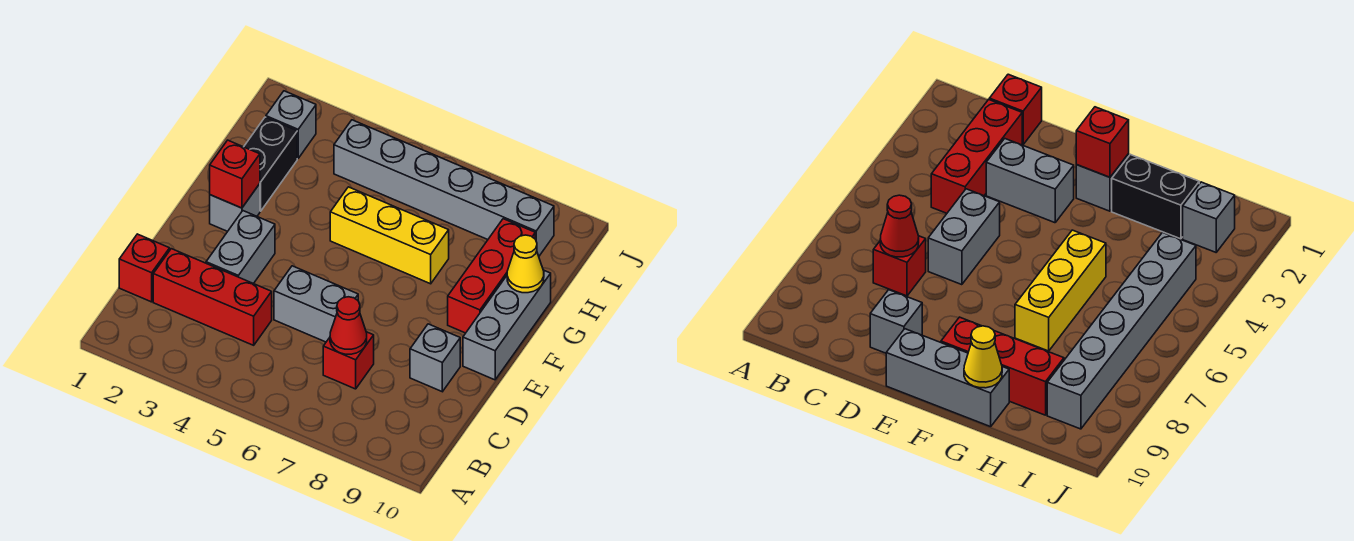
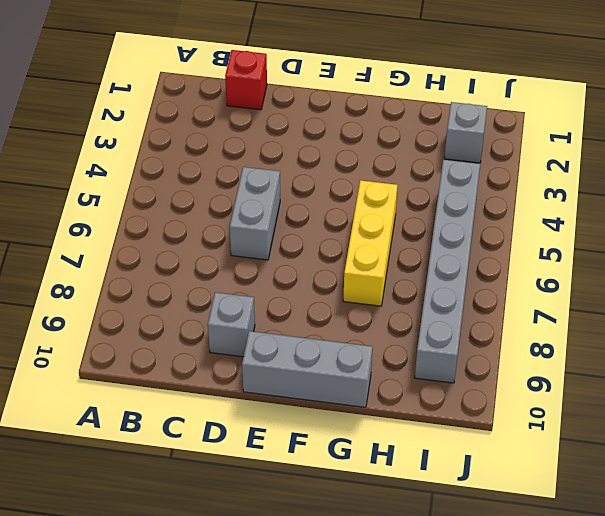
none -> red 1x3 brick [153,249,272,345]
none -> red 1x1 brick [323,332,374,389]
none -> grey 1x2 brick [206,211,275,284]

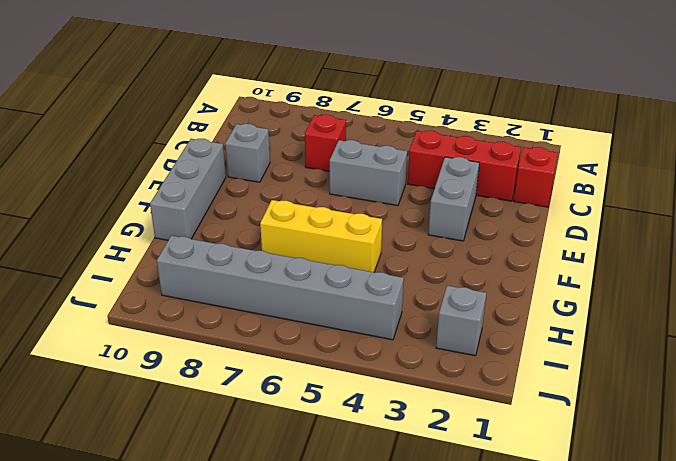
none -> grey 1x1 brick [210,184,260,231]
none -> red 1x3 brick [448,219,535,333]
none -> black 1x2 brick [244,117,297,211]

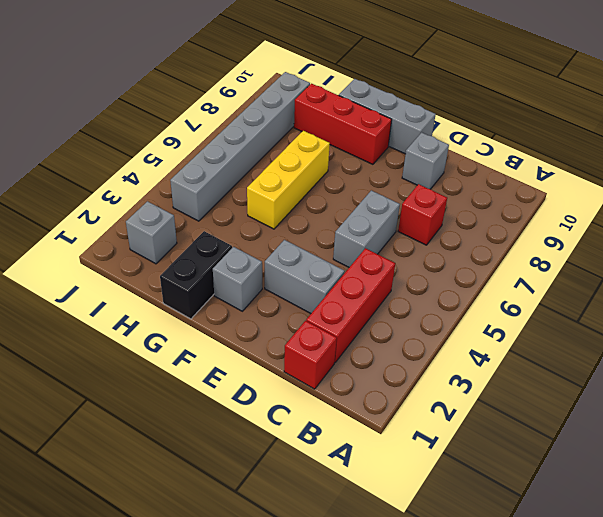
black 1x2 brick [160,231,232,319] -> black 1x2 brick turned to [244,117,297,211]
none -> red 1x1 cone [330,297,367,354]
none -> red 1x1 brick [210,140,260,208]
none -> yellow 1x1 cone [507,235,544,293]

